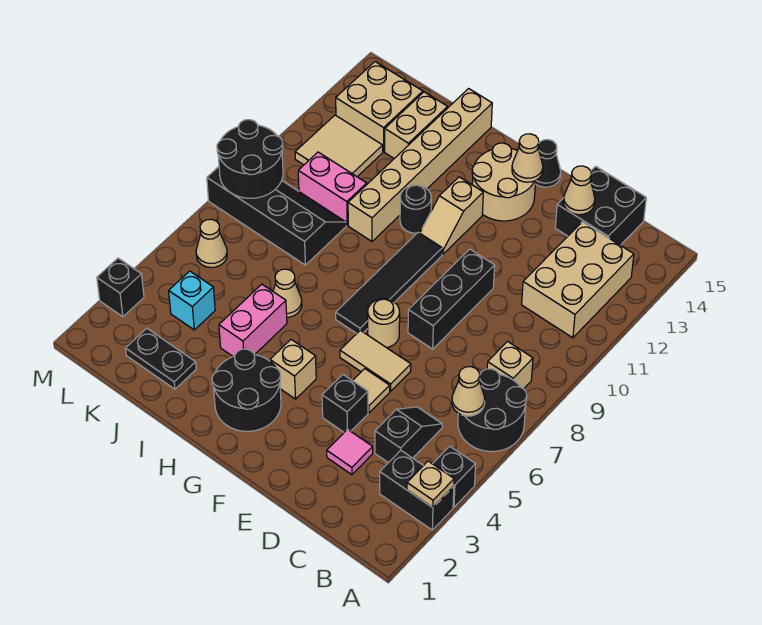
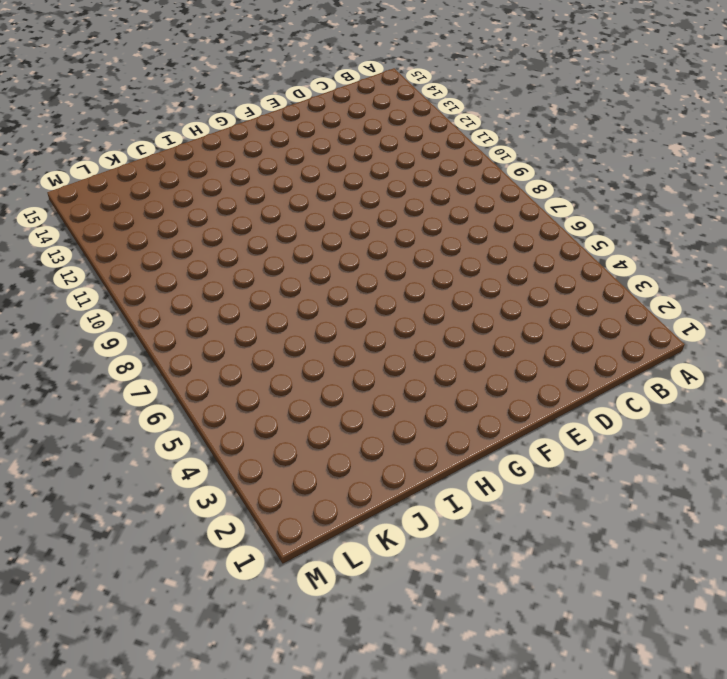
none -> black 1x2 brick [380,450,454,530]
none -> black 1x1 brick [433,446,476,507]
none -> black 2x2 round brick [458,369,527,452]
none -> tan 1x1 brick [487,342,533,389]

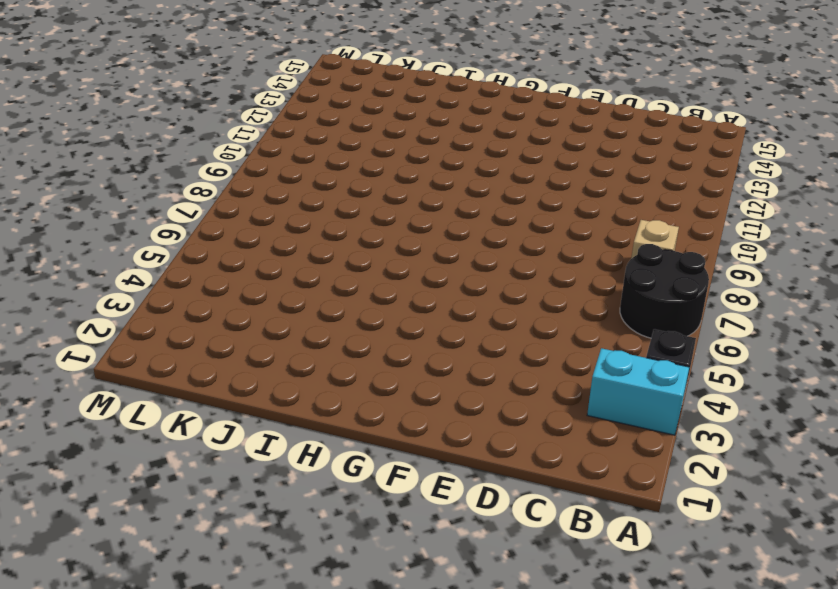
cyan 1x2 brick [587,348,689,435] -> black 1x2 brick [380,450,454,530]
none -> tan 2x3 brick [522,222,634,338]
none -> black 1x2 slope [375,407,442,463]
none -> black 2x2 brick [555,166,646,245]
none -> pink 1x1 tile [327,429,373,475]

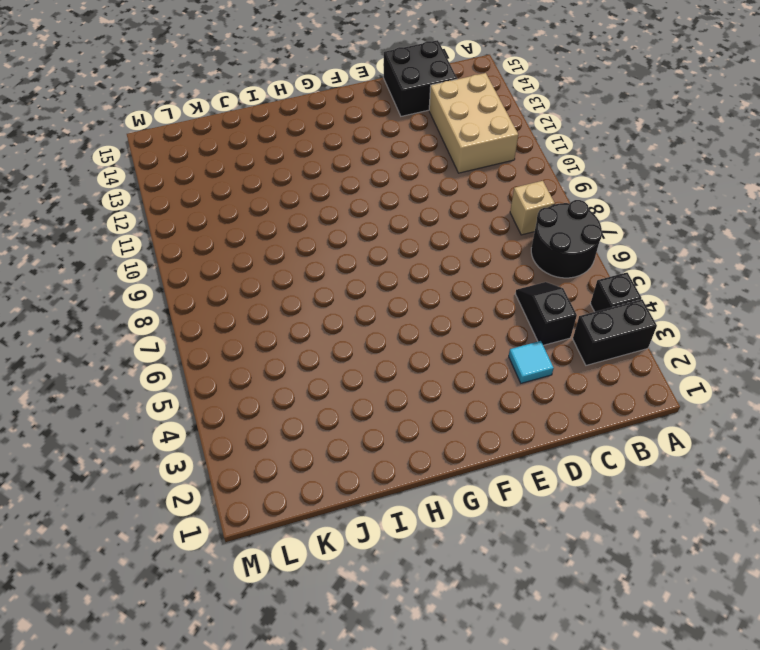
cyan 1x1 tile [509,341,554,383] -> pink 1x1 tile [327,429,373,475]
none -> black 1x1 brick [322,375,368,432]
none -> tan 1x1 tile [353,369,390,413]
none -> tan 1x2 tile [340,330,411,391]
none -> black 1x3 brick [408,249,495,349]

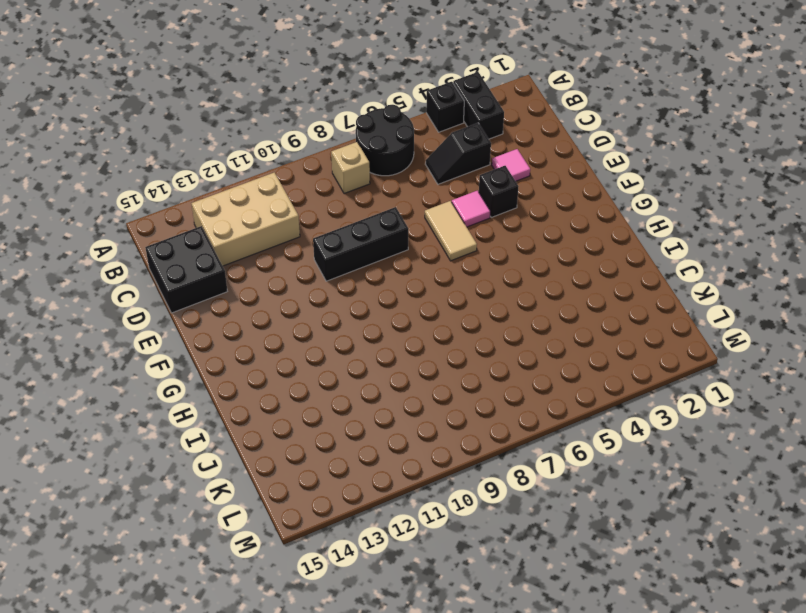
pink 1x1 tile [452,191,490,227] -> tan 1x1 tile [353,369,390,413]
none -> tan 1x1 round brick [368,299,400,348]
none -> tan 2x2 round brick [472,143,536,221]
none -> black 1x1 cone [536,140,561,187]
none -> black 2x2 round brick [212,349,281,431]

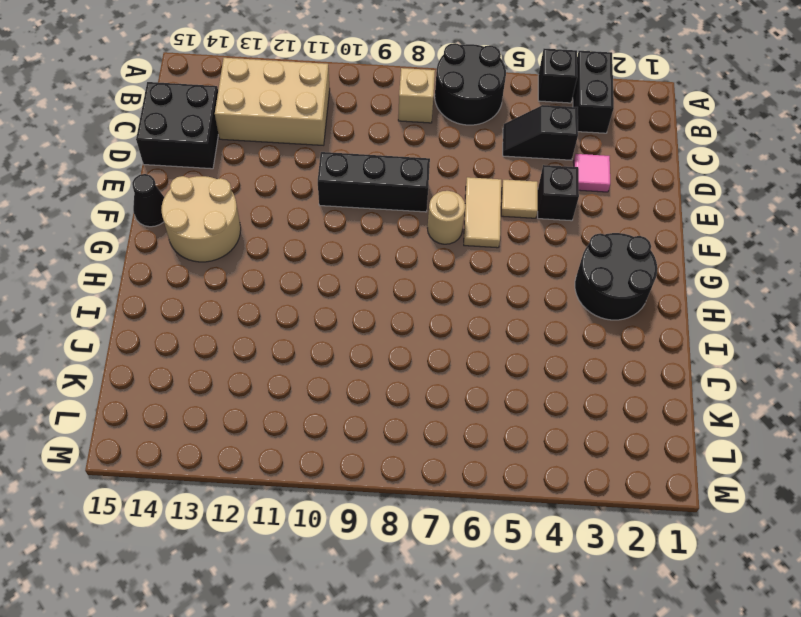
none -> tan 1x1 brick [270,340,316,399]
none -> black 1x4 tile [336,232,442,334]
none -> tan 1x2 slope [420,177,483,254]
none -> black 1x1 round brick [400,185,431,233]

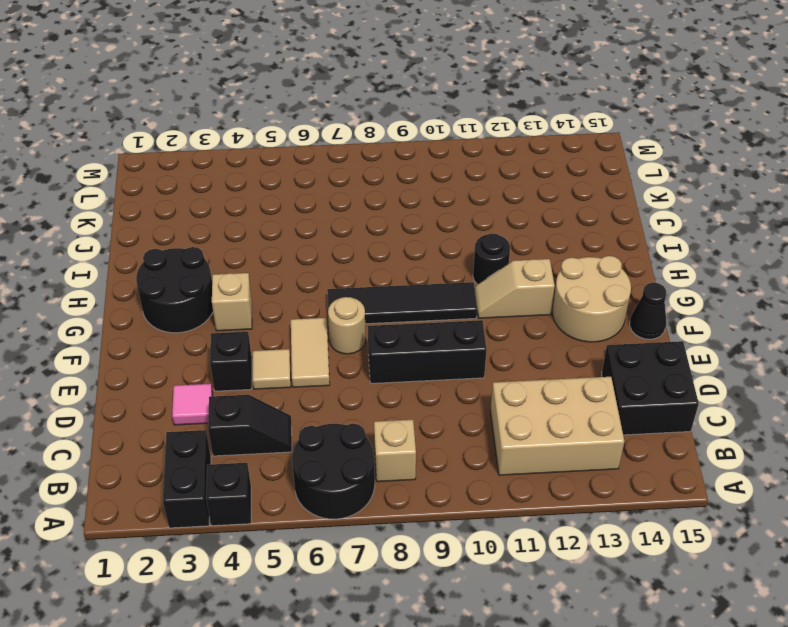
none -> pink 1x2 brick [219,284,287,356]
none -> tan 1x1 cone [273,269,302,317]
none -> tan 1x6 brick [348,89,492,241]
none -> black 1x2 plate [125,328,196,389]

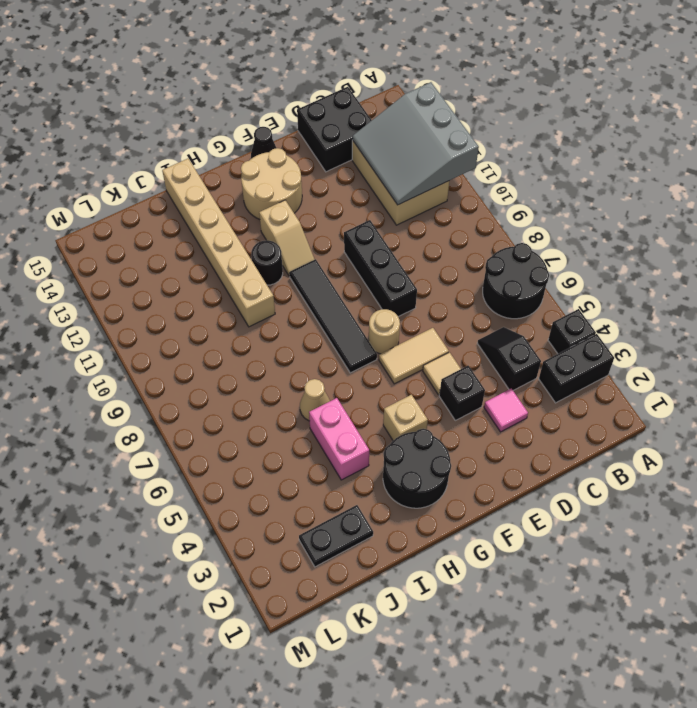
grey 3x3 slope [353,82,479,205] -> none
none -> tan 1x1 brick [487,342,533,389]
none -> black 2x4 slope [207,167,346,265]
none -> pink 1x2 brick [298,152,367,225]
none -> tan 1x2 brick [385,92,448,158]

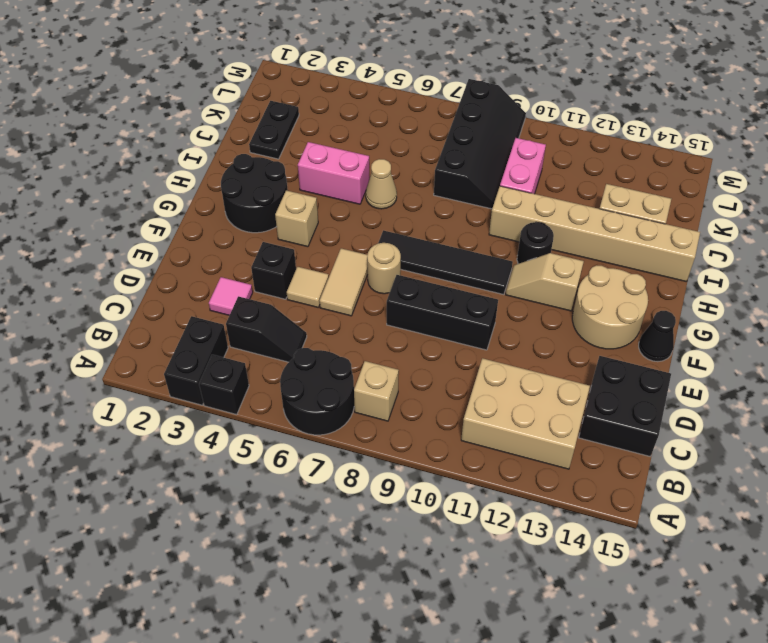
none -> cyan 1x1 brick [169,271,215,330]
none -> tan 2x2 tile [295,115,383,177]
none -> tan 2x2 brick [336,62,423,152]
none -> tan 1x1 cone [196,219,227,267]

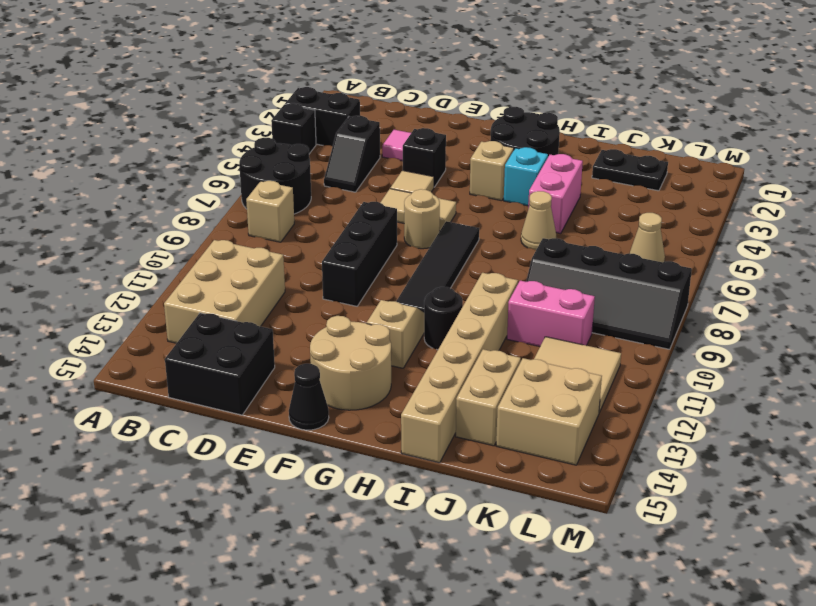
cyan 1x1 brick [504,147,548,206] -> cyan 1x1 brick moved to [169,271,215,330]
none -> black 1x1 brick [97,258,144,317]
none -> tan 1x1 plate [407,461,454,508]
none -> tan 1x1 cone [452,367,485,416]
none -> tan 1x1 cone [563,166,595,215]

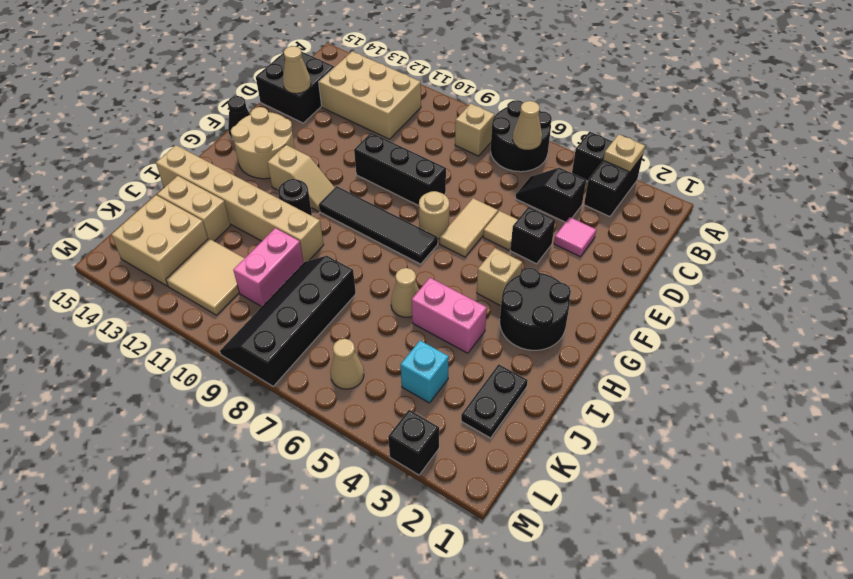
none -> tan 1x1 cone [512,134,543,182]
none -> black 2x2 round brick [217,120,283,198]

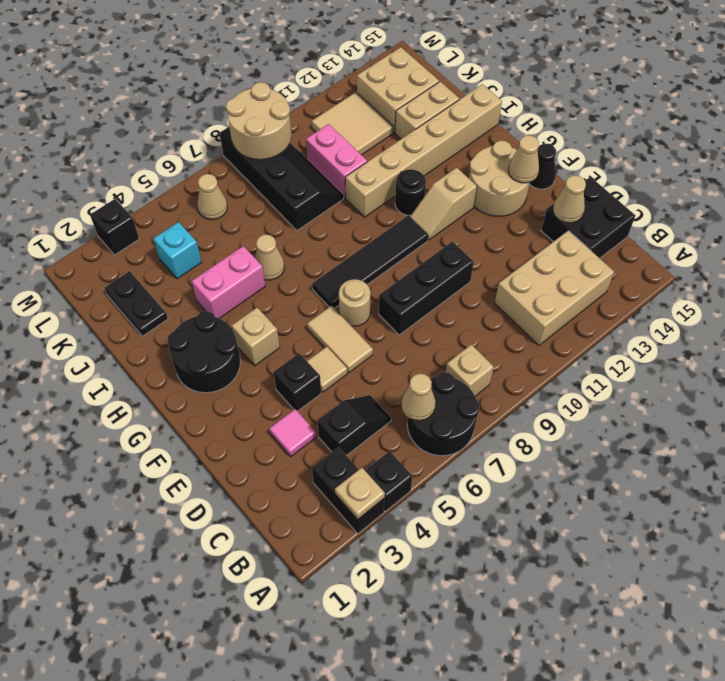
tan 2x2 round brick [226,82,291,160] -> black 2x2 round brick [217,120,283,198]

